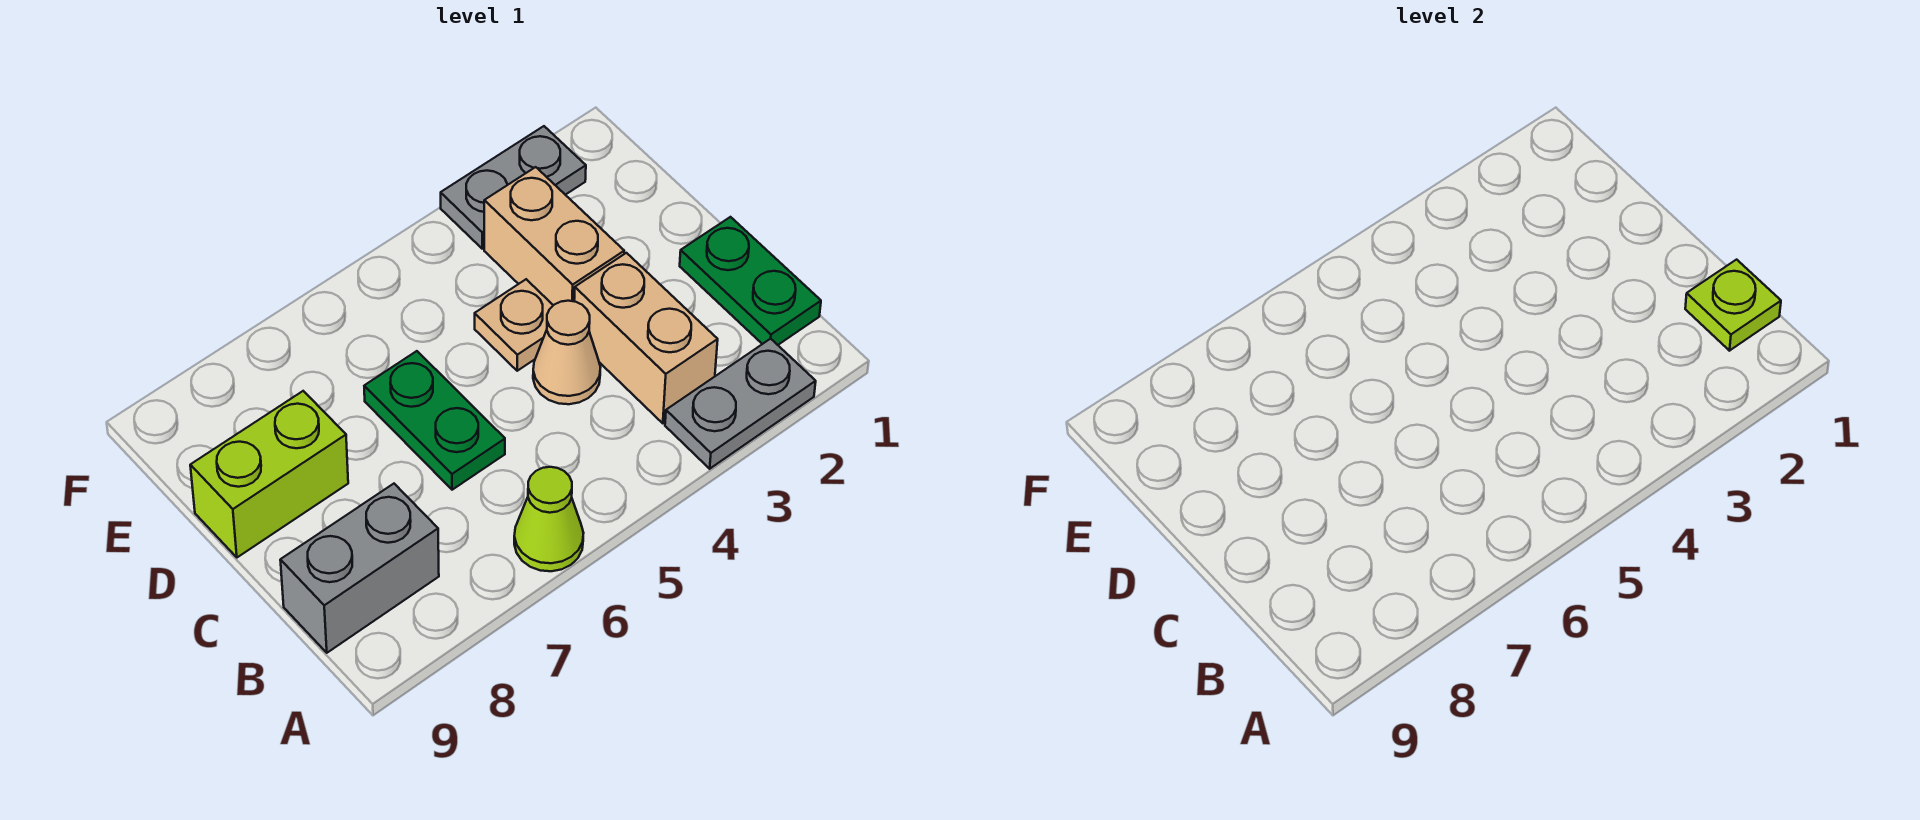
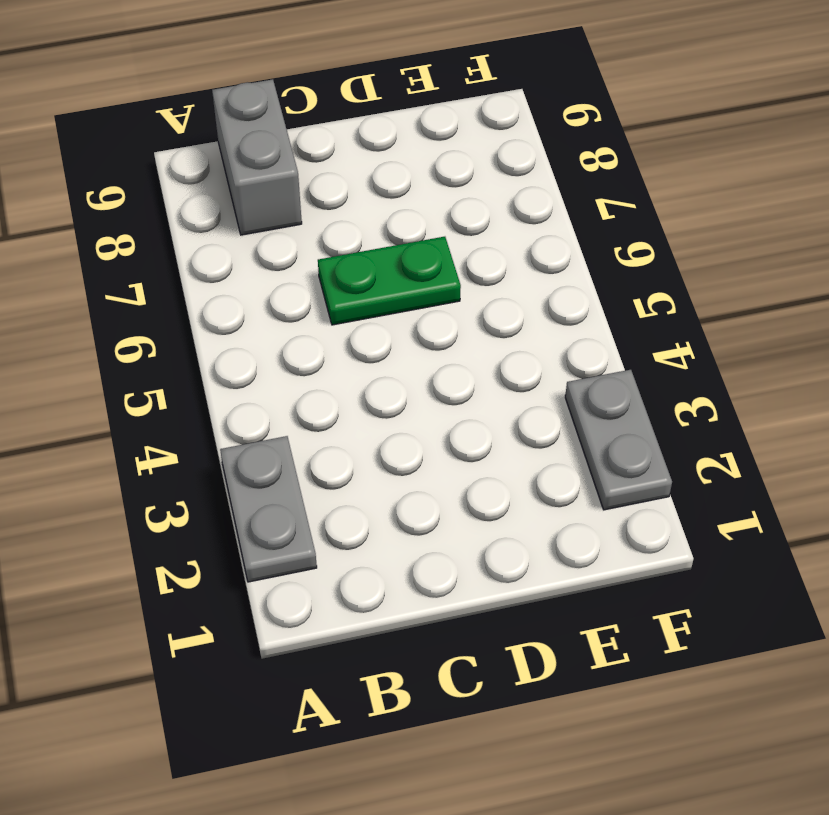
none -> lime 1x1 cone [514,467,583,571]
none -> green 1x2 plate [680,217,821,345]
none -> tan 1x2 brick [574,253,718,423]

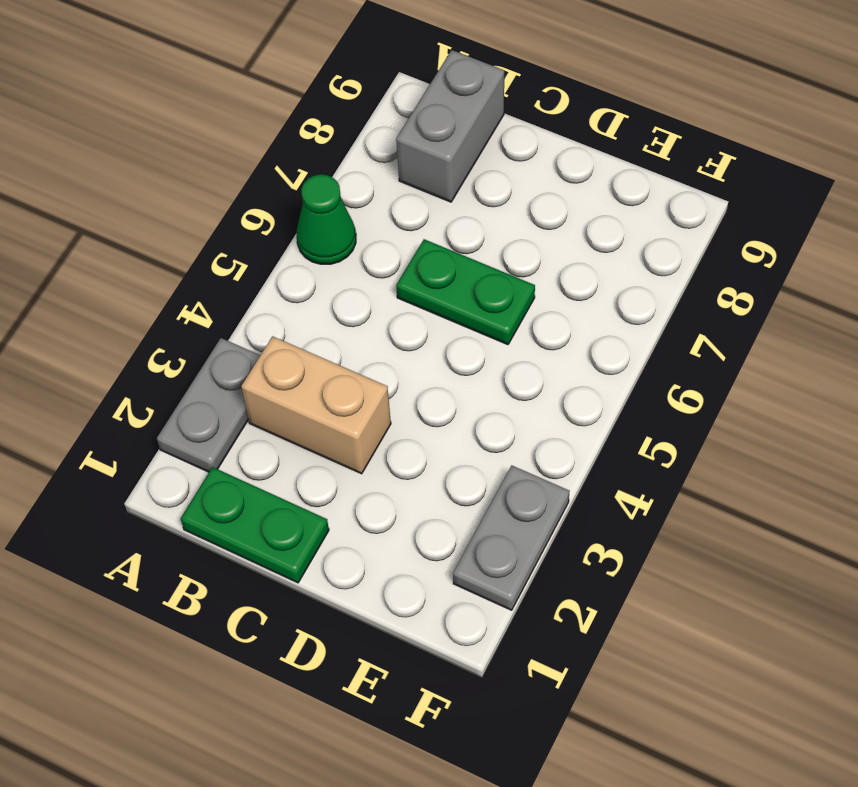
green 1x1 cone [297,174,356,264] -> lime 1x1 cone [514,467,583,571]
none -> tan 1x1 cone [533,301,601,404]
none -> tan 1x2 brick [484,167,624,305]
none -> tan 1x1 plate [475,279,553,371]

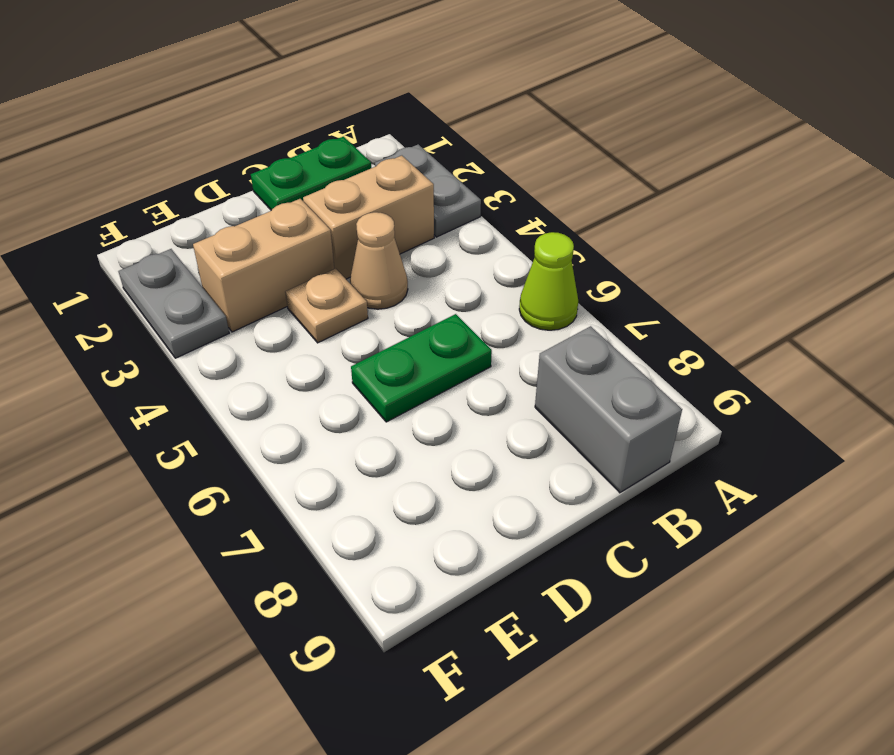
none -> lime 1x2 brick [190,391,348,557]
none -> lime 1x1 plate [1685,260,1781,351]

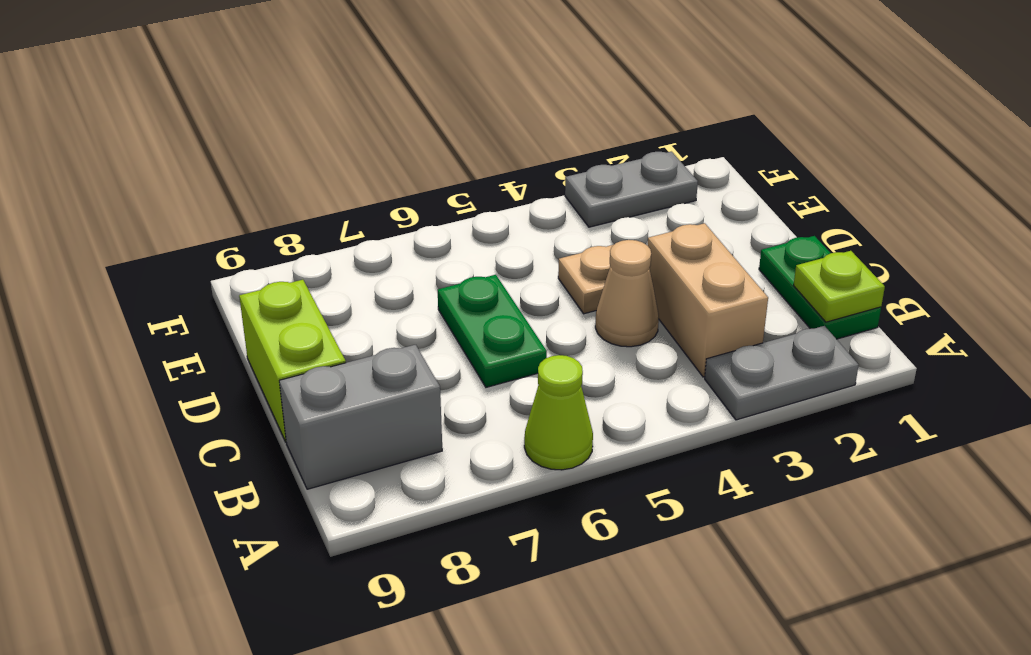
lime 1x2 brick [239,280,346,442] -> lime 1x2 brick turned to [190,391,348,557]
none -> tan 1x2 brick [484,167,624,305]

